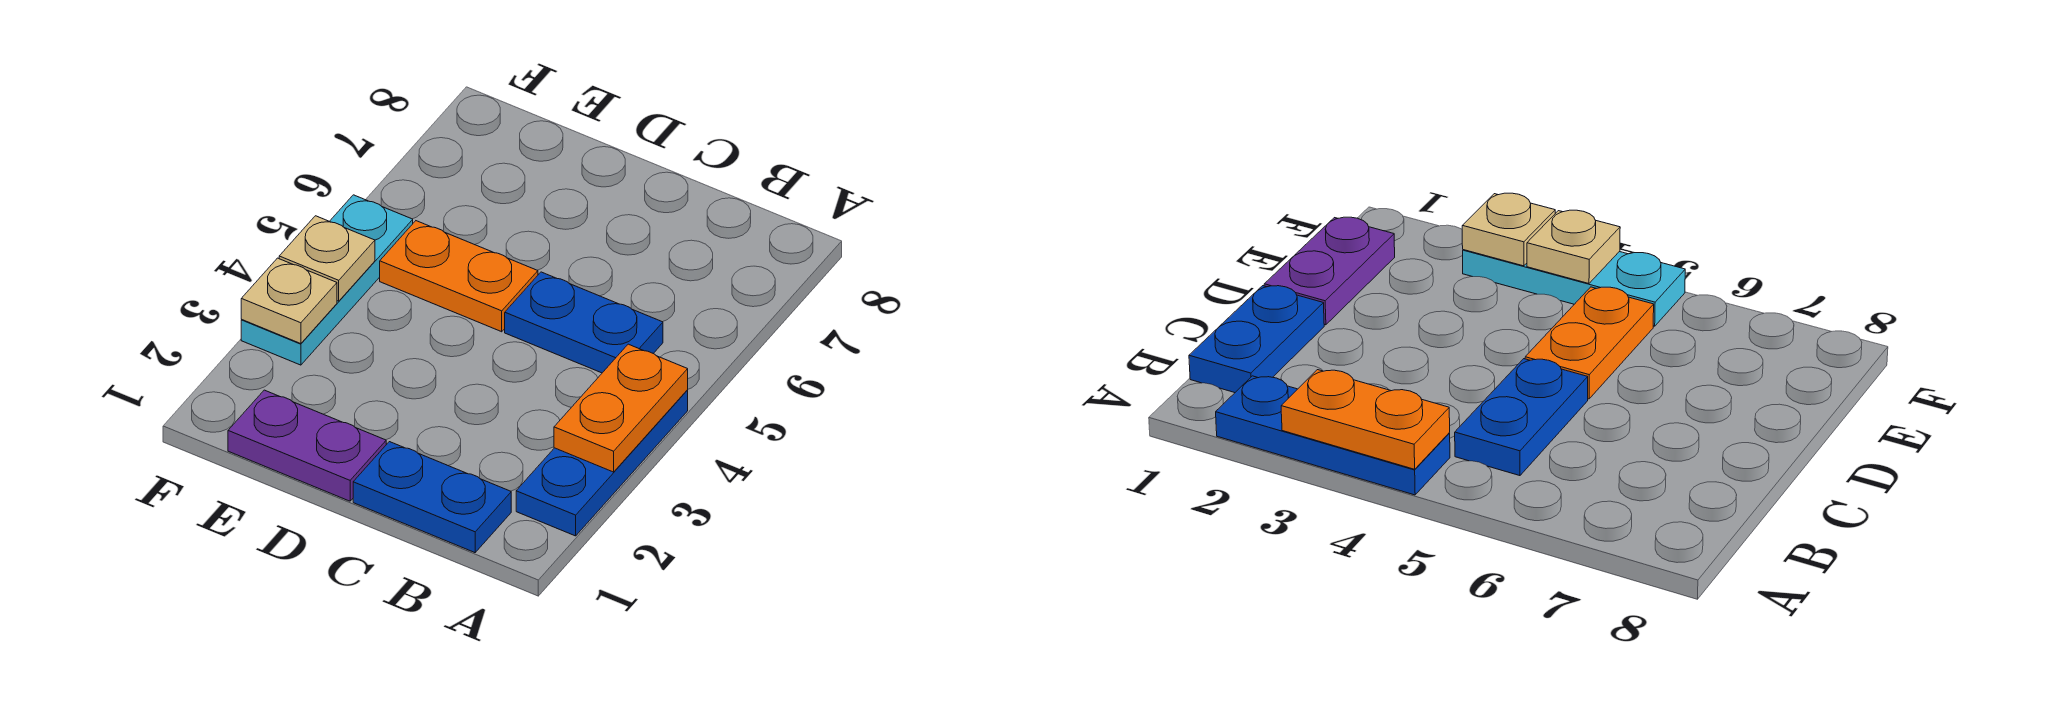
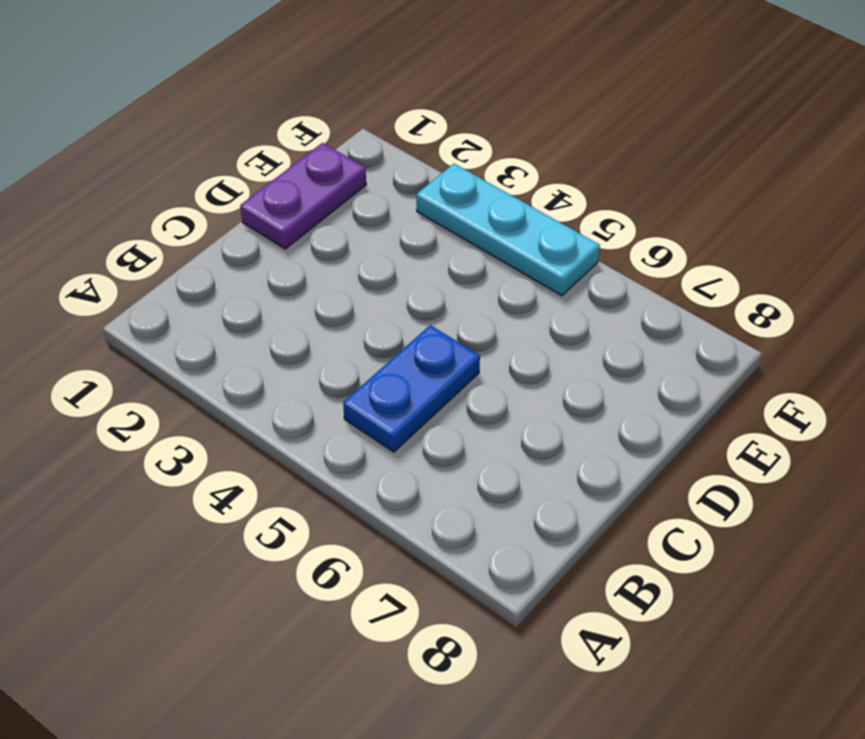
none -> blue 1x3 plate [516,390,688,536]
none -> blue 1x2 plate [353,442,511,553]

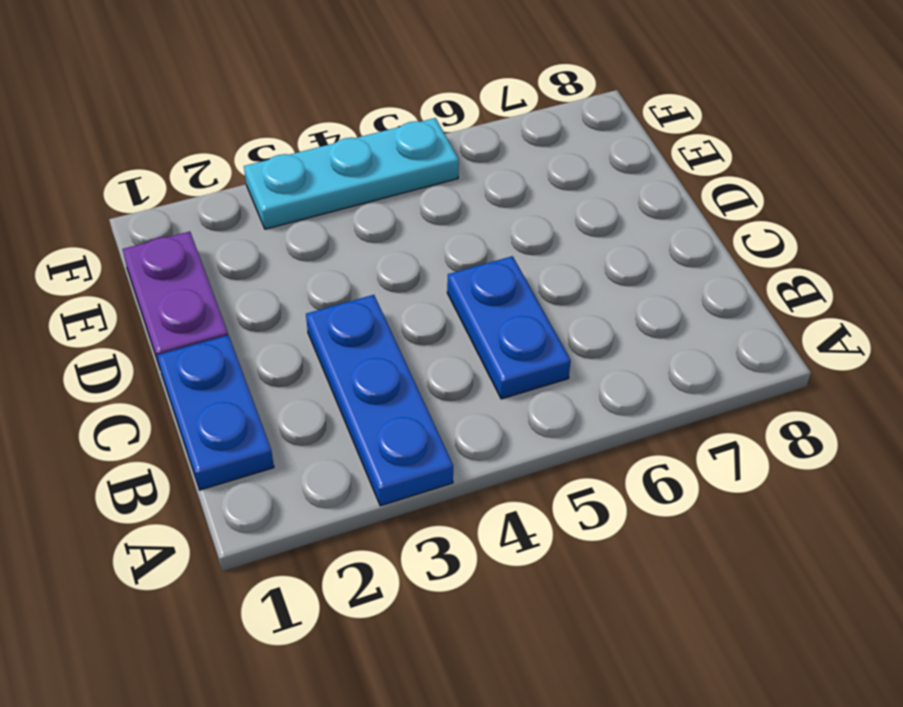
blue 1x3 plate [306,295,453,506] -> blue 1x3 plate turned to [516,390,688,536]
none -> orange 1x2 plate [380,221,538,332]
none -> orange 1x2 plate [554,344,688,472]

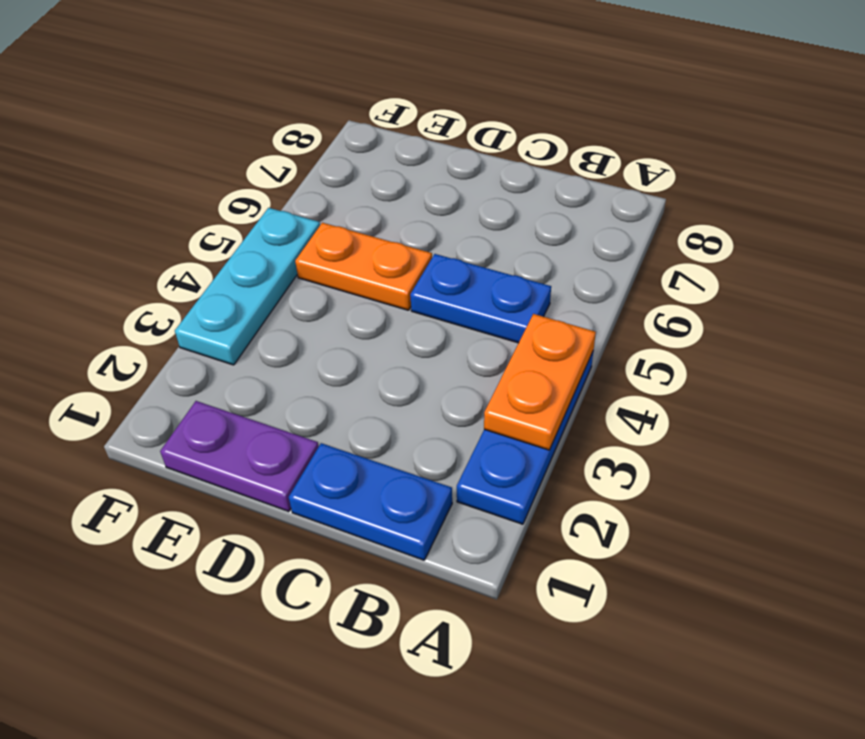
none -> tan 1x1 plate [241,258,337,344]
none -> tan 1x1 plate [279,216,375,301]

